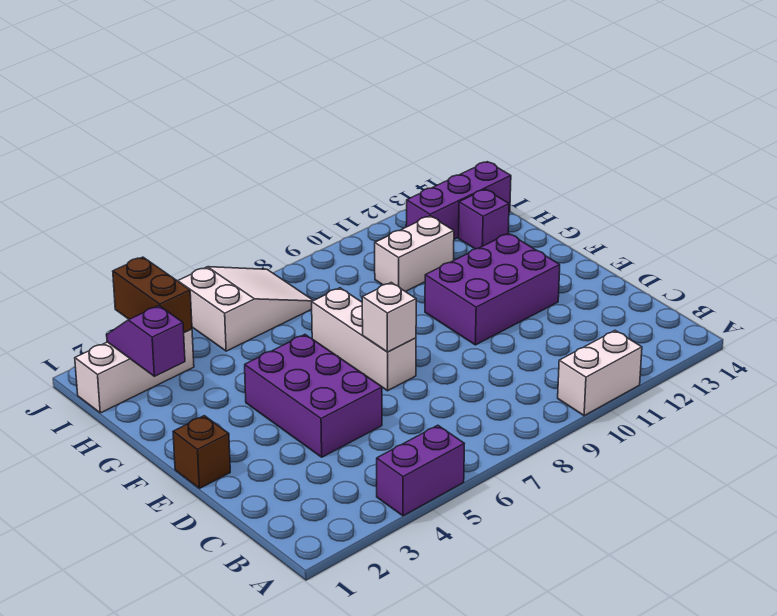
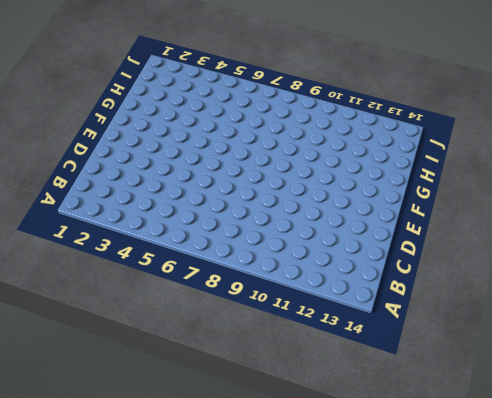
none -> purple 1x2 brick [377,425,464,516]
none -> white 1x2 brick [558,331,642,416]
none -> purple 2x3 brick [245,335,382,457]

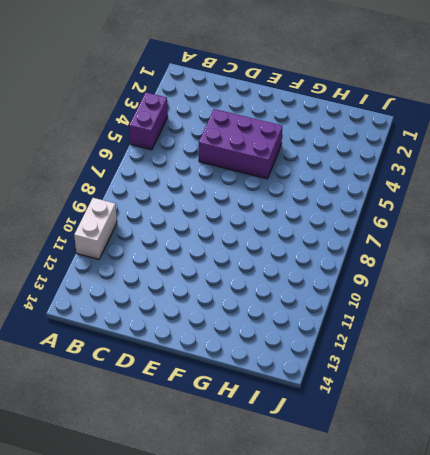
none -> brown 1x1 brick [173,416,230,488]
none -> white 1x3 brick [312,288,416,391]
none -> purple 2x3 brick [425,233,560,345]

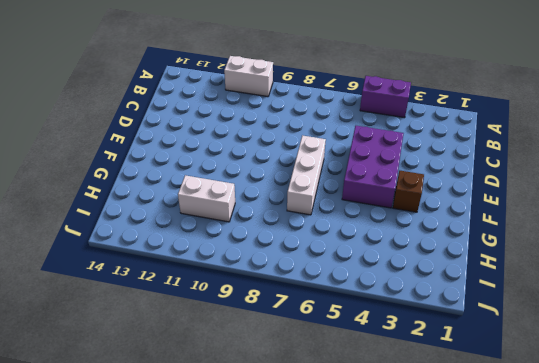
brown 1x1 brick [393,171,424,212] -> brown 1x1 brick moved to [173,416,230,488]
none -> purple 2x3 brick [425,233,560,345]
none -> purple 1x1 brick [459,189,509,249]
none -> white 1x3 brick [75,329,194,413]

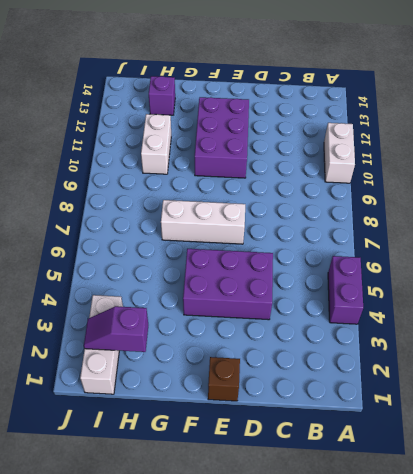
none -> white 2x3 slope [178,267,313,351]
none -> purple 1x3 brick [406,162,511,239]
none -> white 1x1 brick [362,283,416,352]

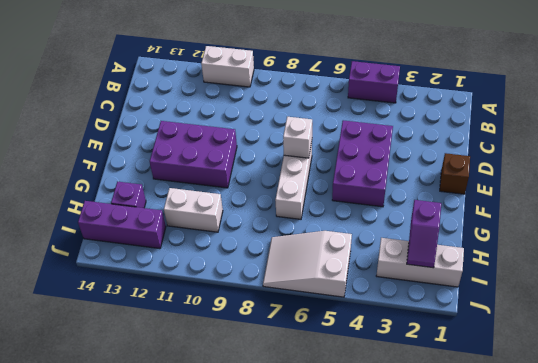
none -> brown 1x2 brick [113,257,192,333]

